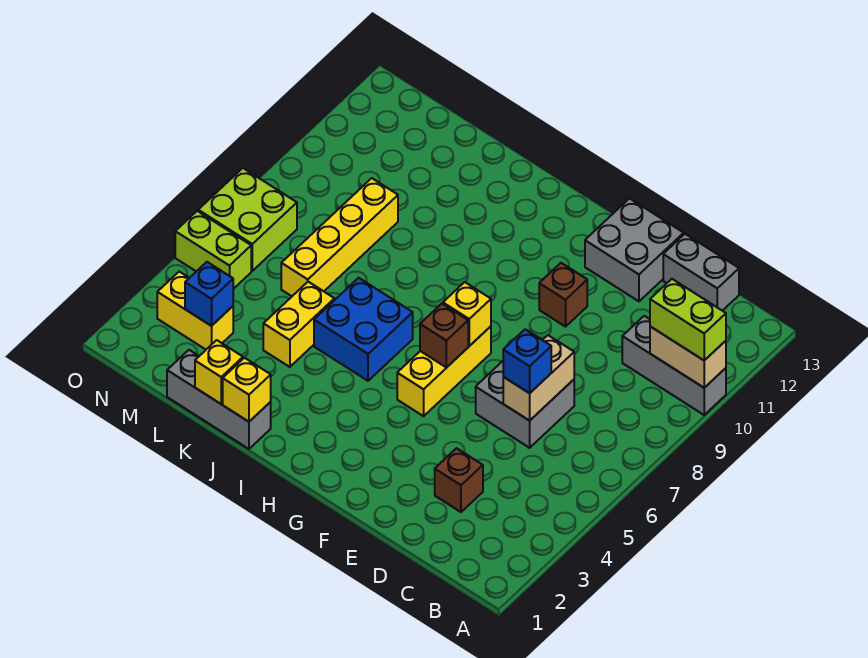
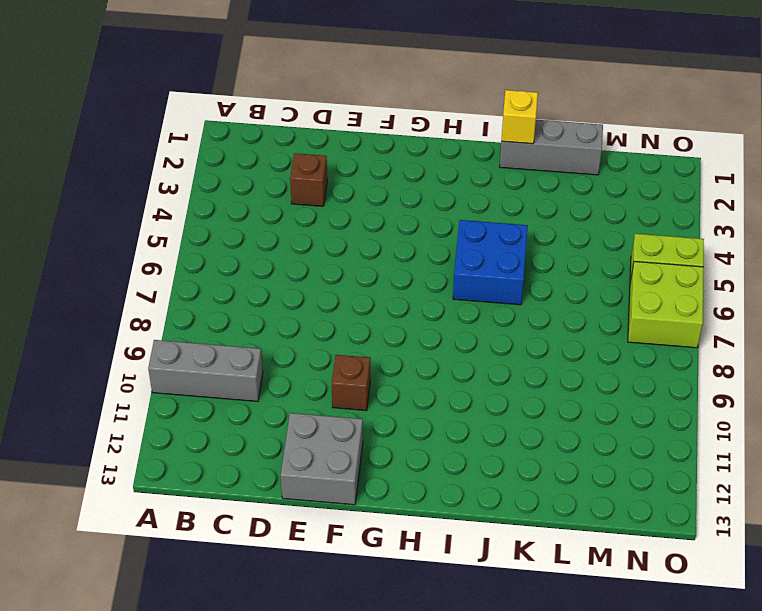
none -> grey 1x2 brick [663,234,739,311]
none -> grey 2x2 brick [476,361,574,448]
none -> yellow 1x3 brick [397,326,491,416]

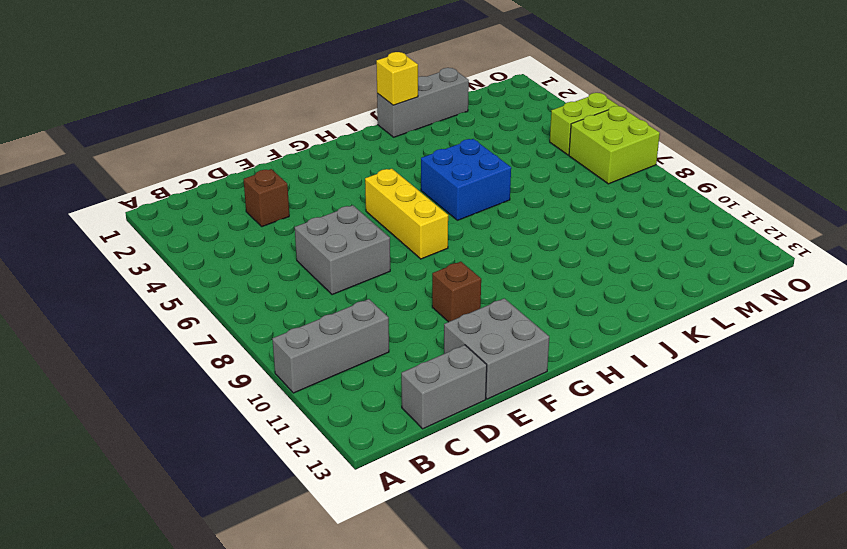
none -> yellow 1x2 brick [263,282,334,367]
none -> yellow 1x4 brick [281,178,398,296]
none -> yellow 1x2 brick [157,272,233,349]

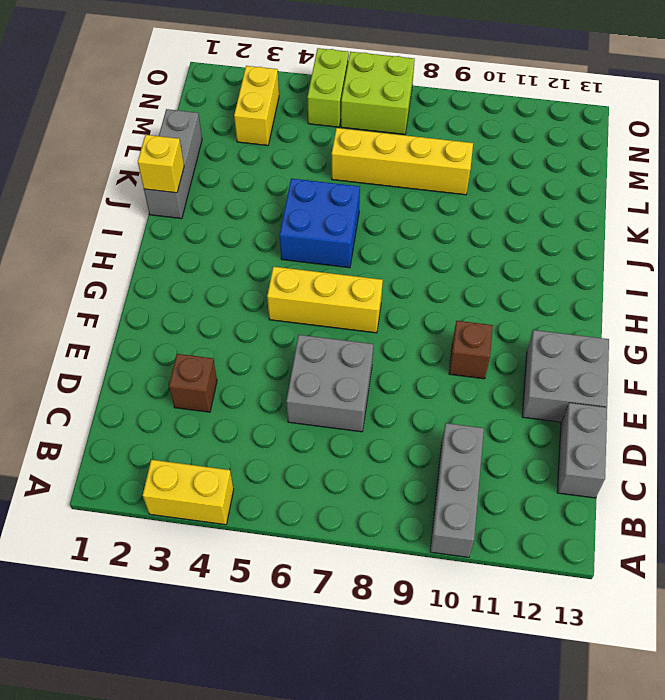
yellow 1x2 brick [143,460,234,525] -> yellow 1x2 brick moved to [263,282,334,367]
none -> tan 1x2 brick [650,327,726,388]
none -> tan 1x2 brick [503,335,574,421]
none -> brown 1x1 brick [420,304,468,367]

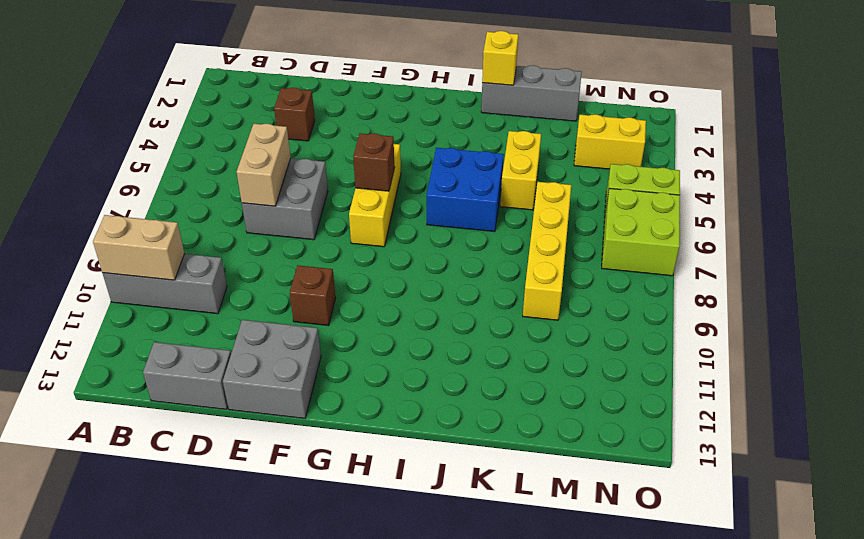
none -> yellow 1x1 brick [443,282,491,346]
none -> yellow 1x1 brick [195,340,243,404]
none -> blue 1x1 brick [185,262,233,326]

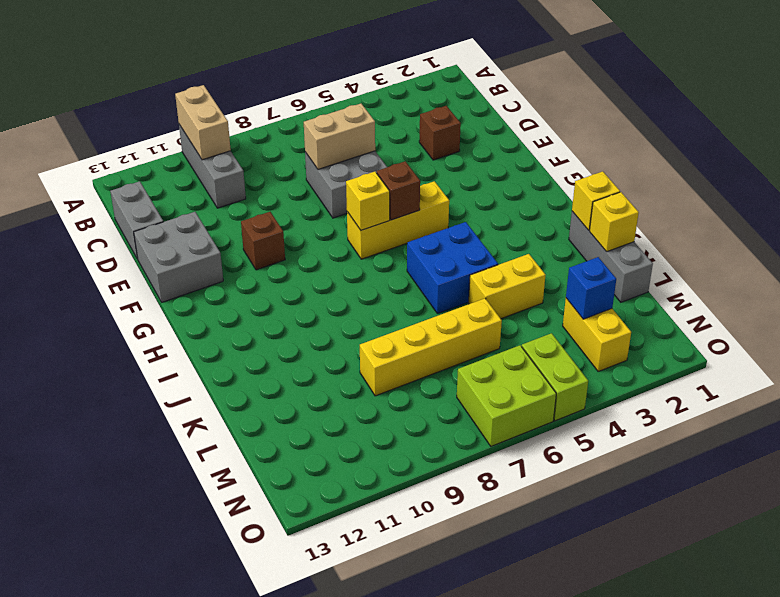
none -> lime 1x2 brick [650,279,726,360]
none -> blue 1x1 brick [503,329,551,393]

